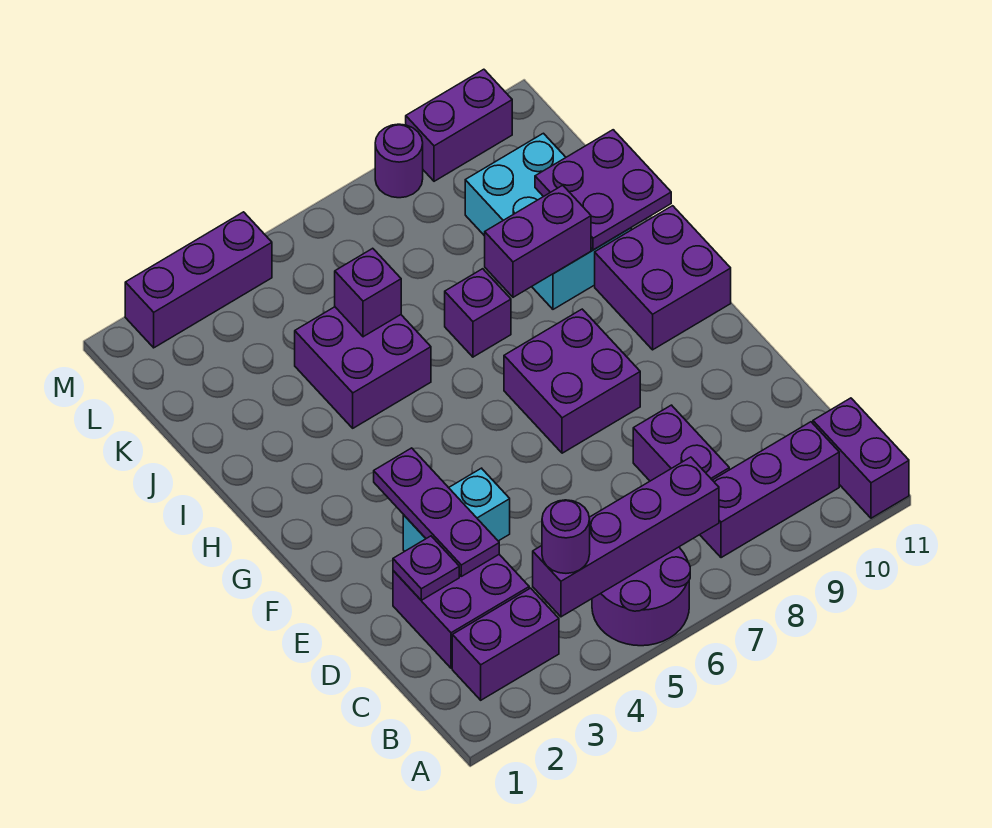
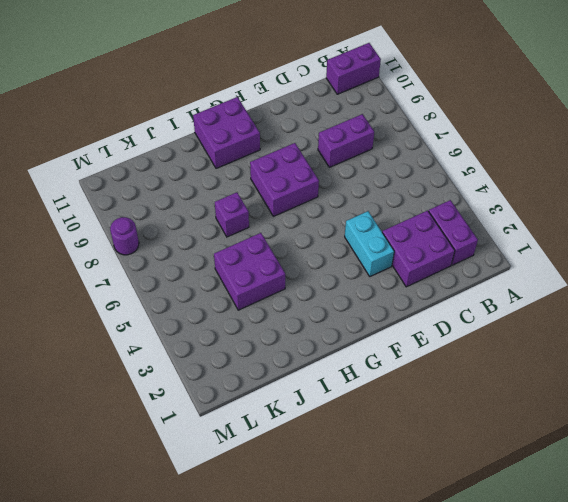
none -> purple 2x2 round brick [592,547,690,646]
none -> purple 1x3 brick [700,422,839,558]
none -> cyan 2x3 brick [465,133,631,309]

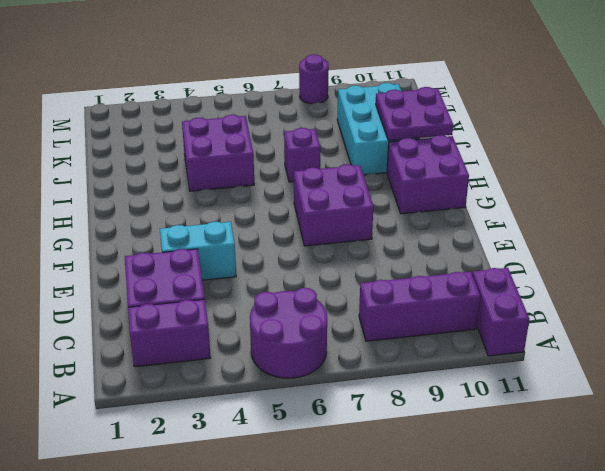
none -> purple 1x2 brick [633,405,729,481]
none -> purple 1x3 brick [125,212,272,348]
none -> purple 1x2 brick [406,69,512,181]

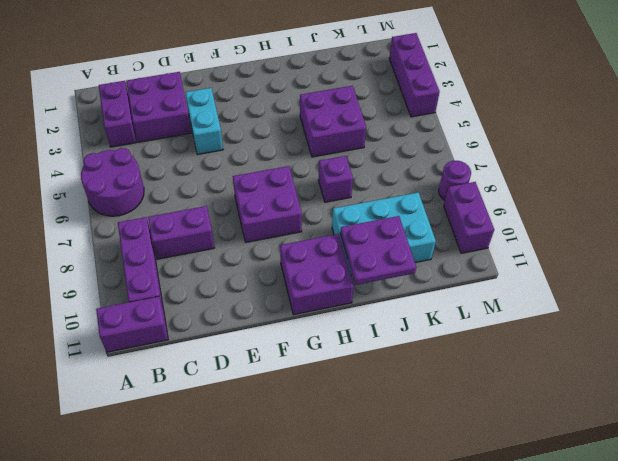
none -> purple 1x4 brick [533,457,719,617]
none -> purple 1x1 plate [393,536,459,600]
none -> purple 1x3 plate [374,448,499,576]

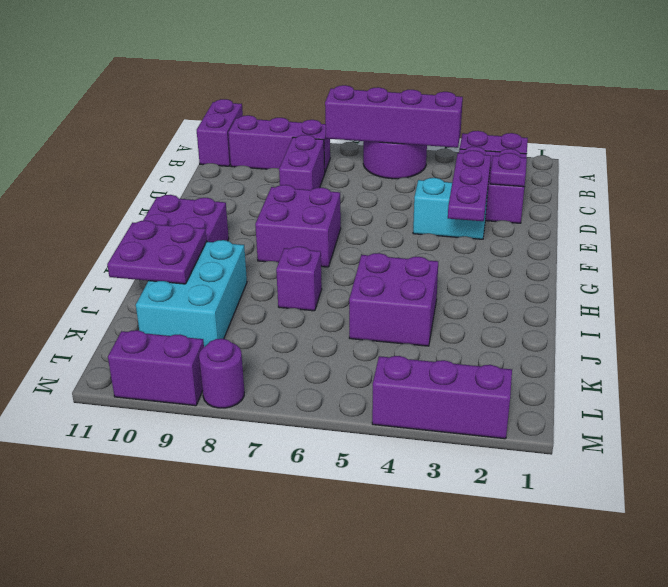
none -> purple 1x2 brick [485,185,591,297]
none -> purple 1x1 brick [335,248,401,337]
none -> purple 1x1 round brick [542,500,590,573]

